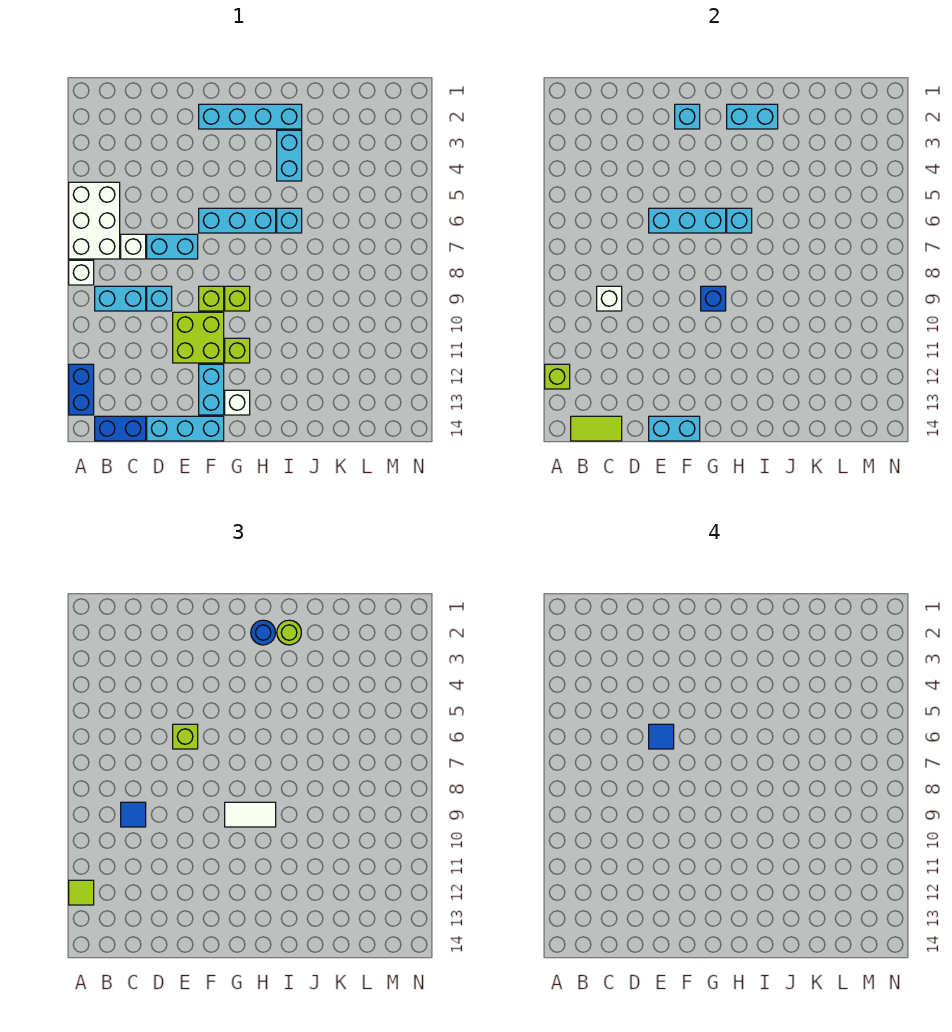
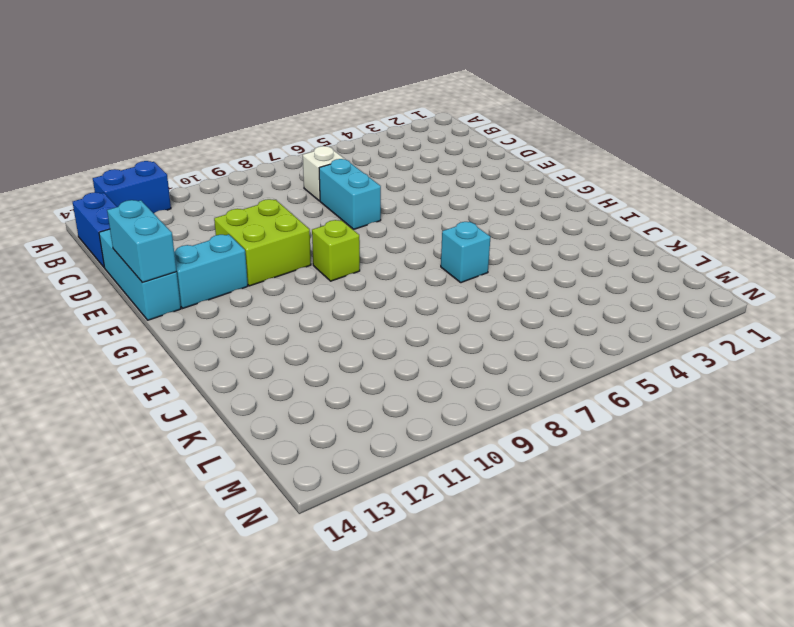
none -> white 2x3 brick [69,182,120,259]
none -> white 1x1 brick [69,260,94,285]
none -> cyan 1x2 brick [95,286,146,311]
none -> cyan 1x1 brick [147,286,172,311]

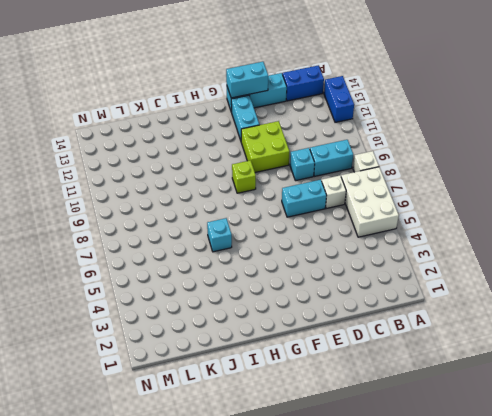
none -> cyan 1x4 brick [199,104,302,129]
none -> cyan 1x3 brick [199,208,276,233]
none -> lime 1x1 brick [199,286,224,311]
none -> lime 1x1 brick [225,338,250,363]

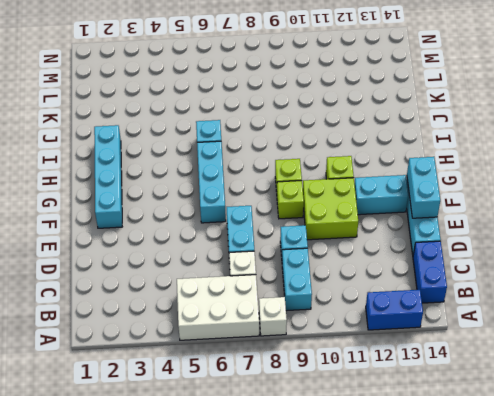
none -> white 1x1 brick [225,390,250,415]
none -> cyan 1x2 brick [277,130,302,181]
none -> lime 1x1 brick [545,364,570,389]
none -> lime 1x2 tile [571,416,622,441]

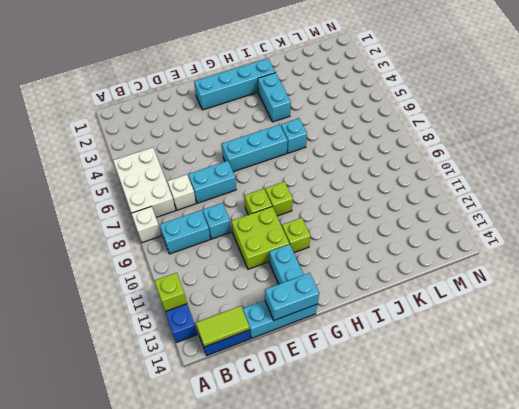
none -> white 1x1 brick [225,390,250,415]
none -> white 1x1 brick [597,286,622,311]
none -> cyan 1x3 brick [649,208,726,233]
none -> cyan 1x1 brick [675,104,700,129]

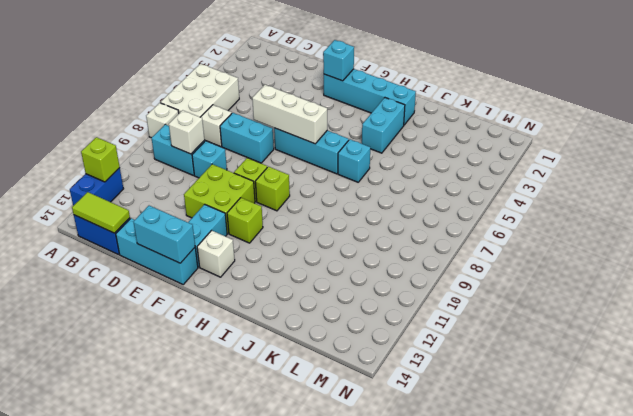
white 1x3 brick [252,85,327,144] -> cyan 1x3 brick [649,208,726,233]
none -> blue 1x1 brick [701,286,726,311]
none -> cyan 1x2 brick [727,104,778,129]
none -> cyan 1x1 brick [727,208,752,233]
none -> lime 1x1 tile [69,880,94,905]

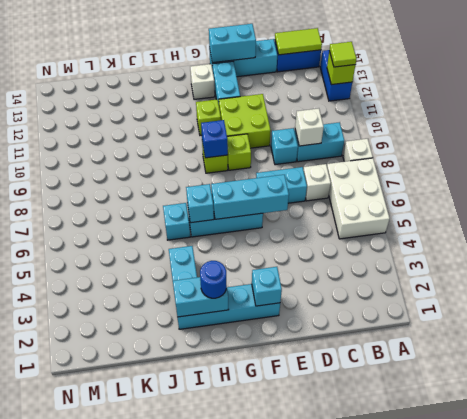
none -> blue 1x1 tile [121,802,146,827]
none -> lime 1x1 brick [173,724,198,749]
none -> white 1x2 tile [225,802,276,827]
none -> lime 1x1 round brick [277,620,301,645]

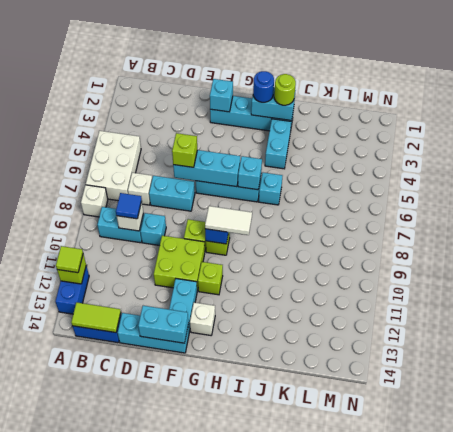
none -> blue 1x1 tile [649,724,674,749]

